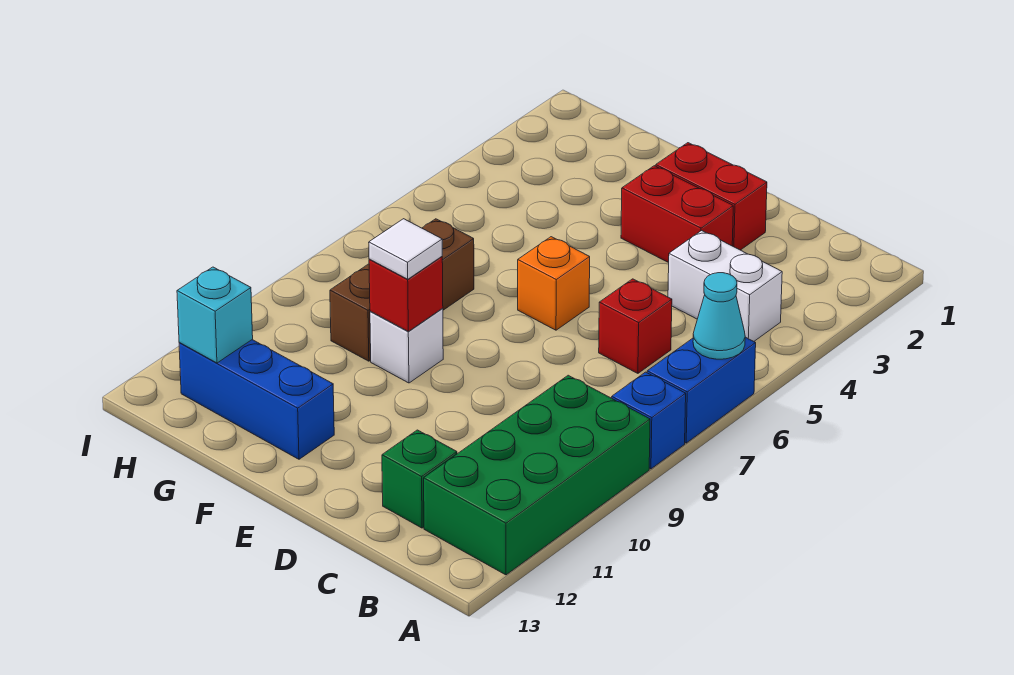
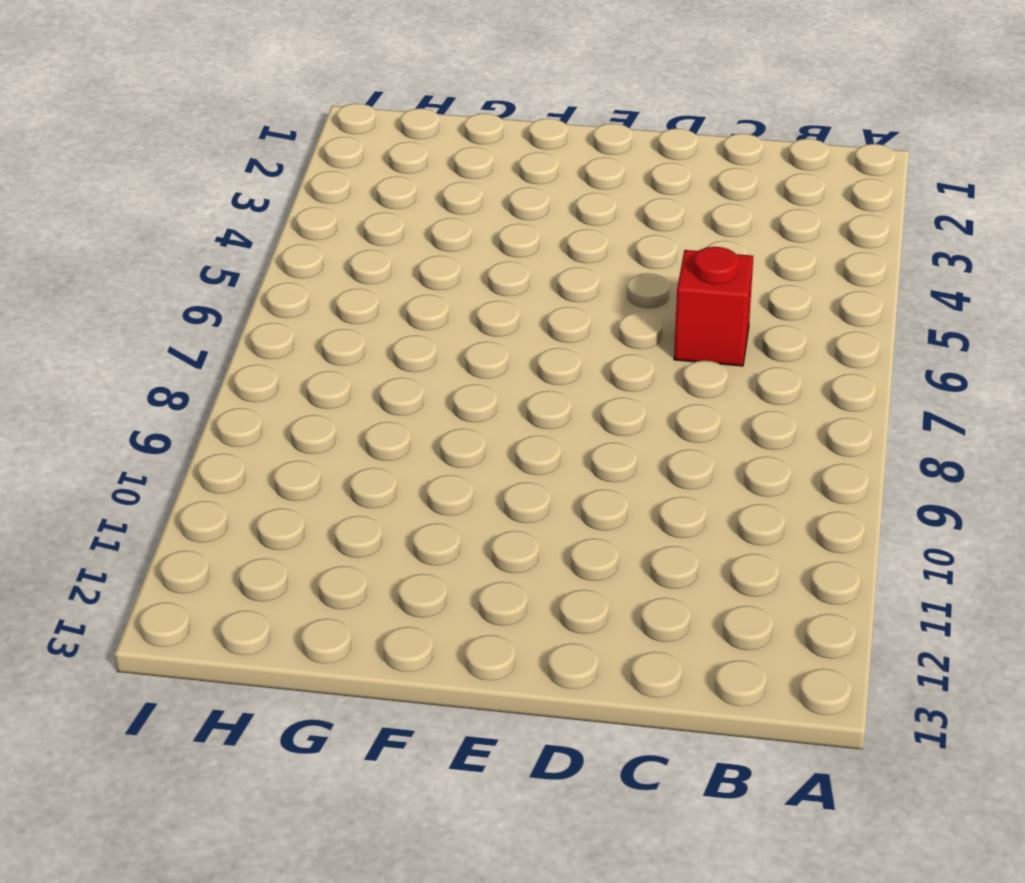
none -> blue 1x2 brick [647,337,756,443]
none -> blue 1x1 brick [612,372,686,469]
none -> green 2x4 brick [424,375,650,575]

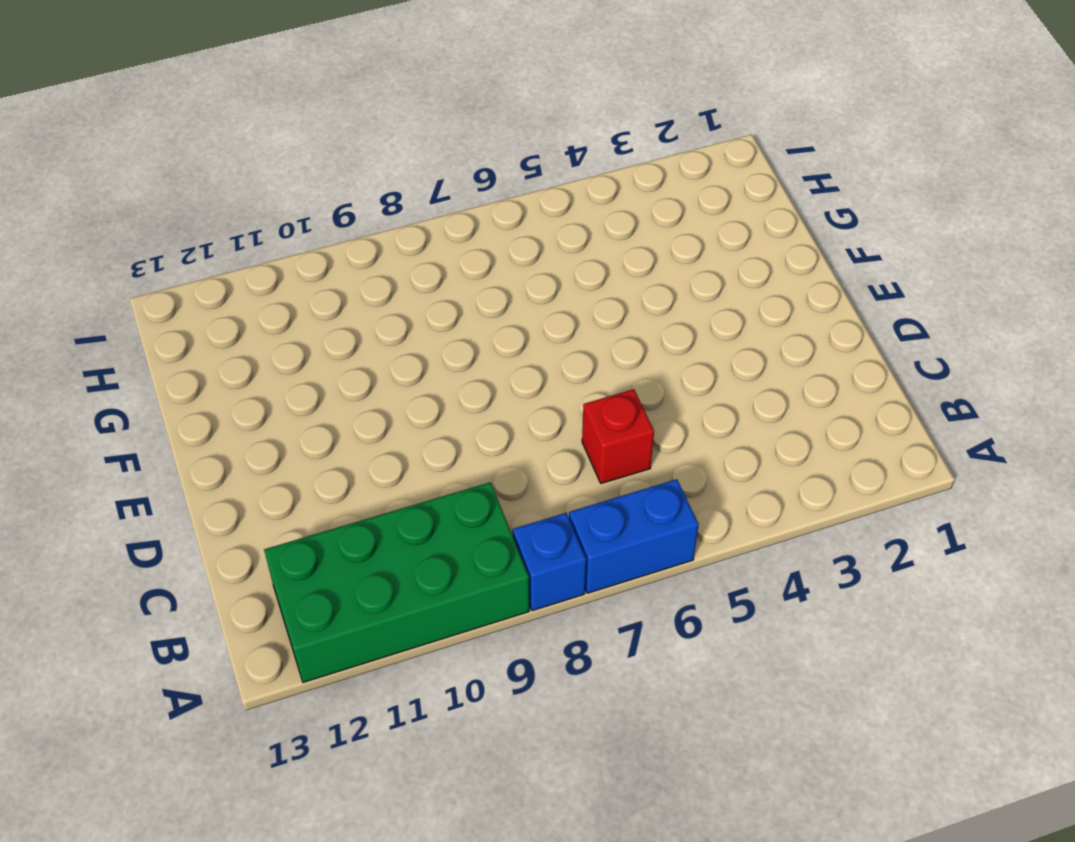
none -> white 1x2 brick [668,231,782,341]
none -> green 1x1 brick [382,430,457,528]
none -> red 1x2 brick [656,143,767,250]

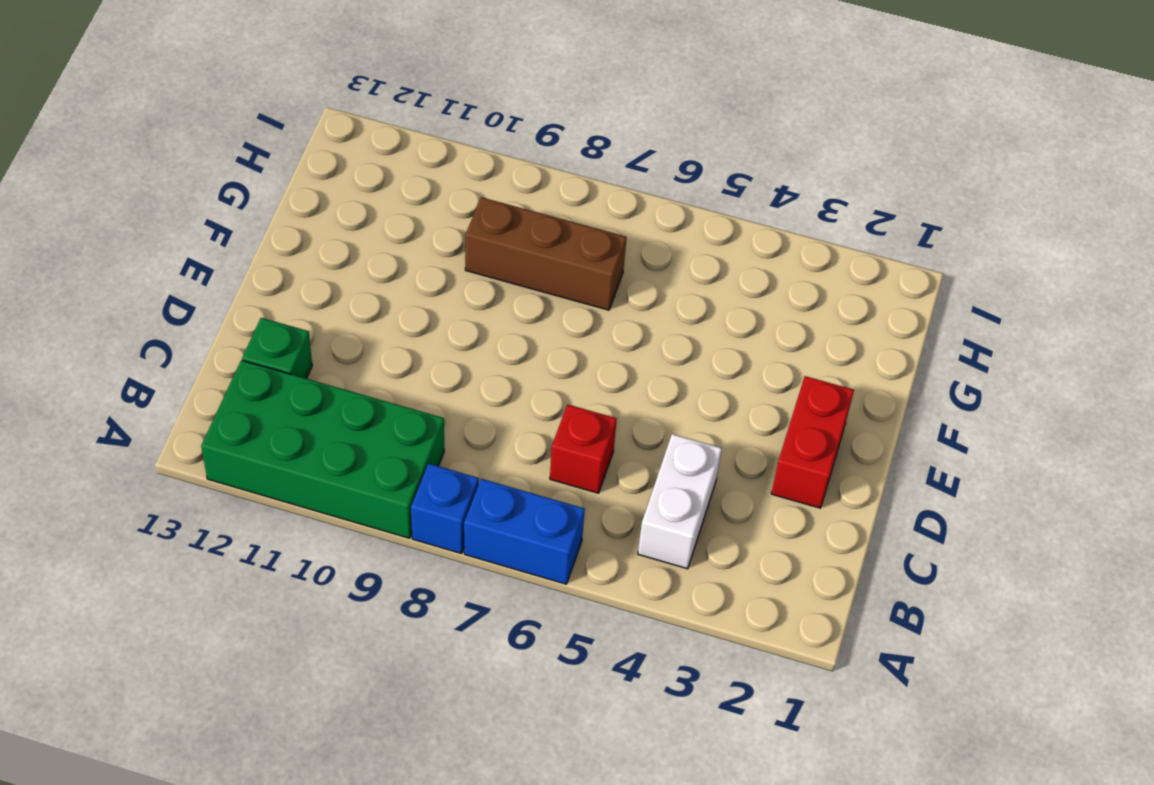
none -> red 1x2 brick [621,166,733,263]
none -> orange 1x1 brick [518,237,590,330]
none -> white 1x1 brick [370,309,443,383]

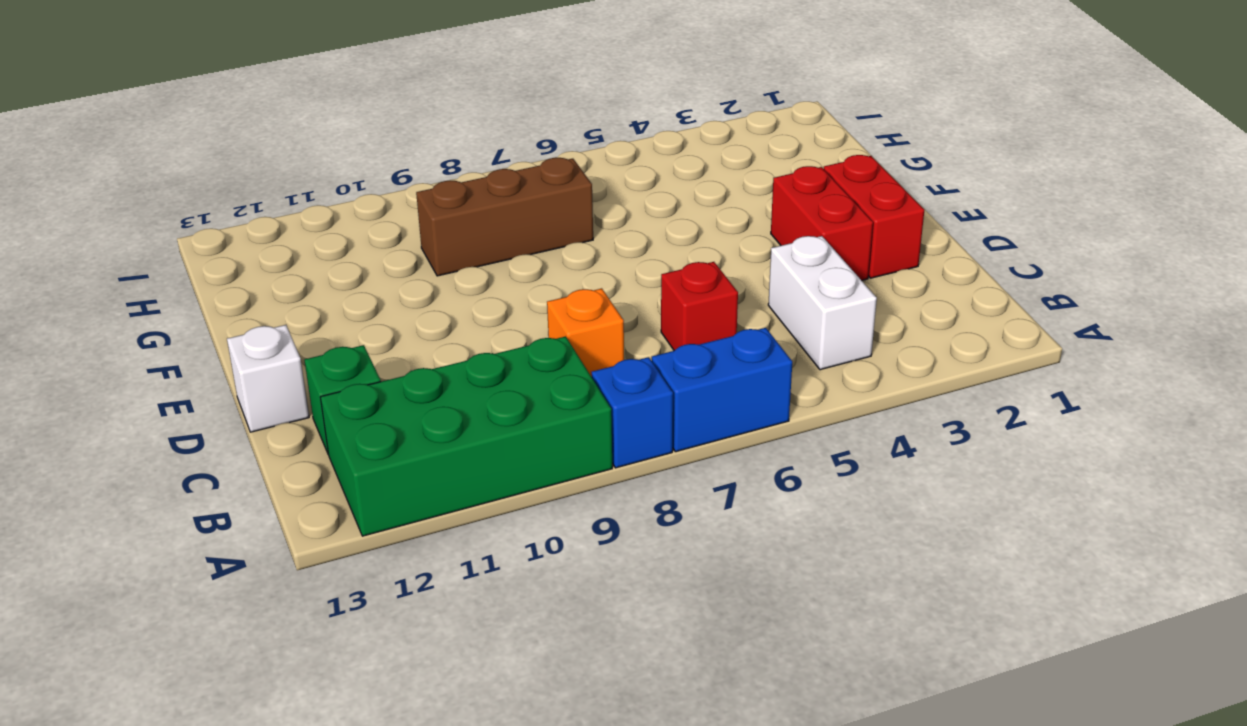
orange 1x1 brick [547,288,624,377] -> orange 1x1 brick moved to [518,237,590,330]
white 1x1 brick [227,325,309,432] -> white 1x1 brick moved to [370,309,443,383]
none -> blue 1x3 brick [179,340,334,459]
none -> cyan 1x1 cone [693,273,745,359]
none -> red 1x1 brick [369,257,443,331]

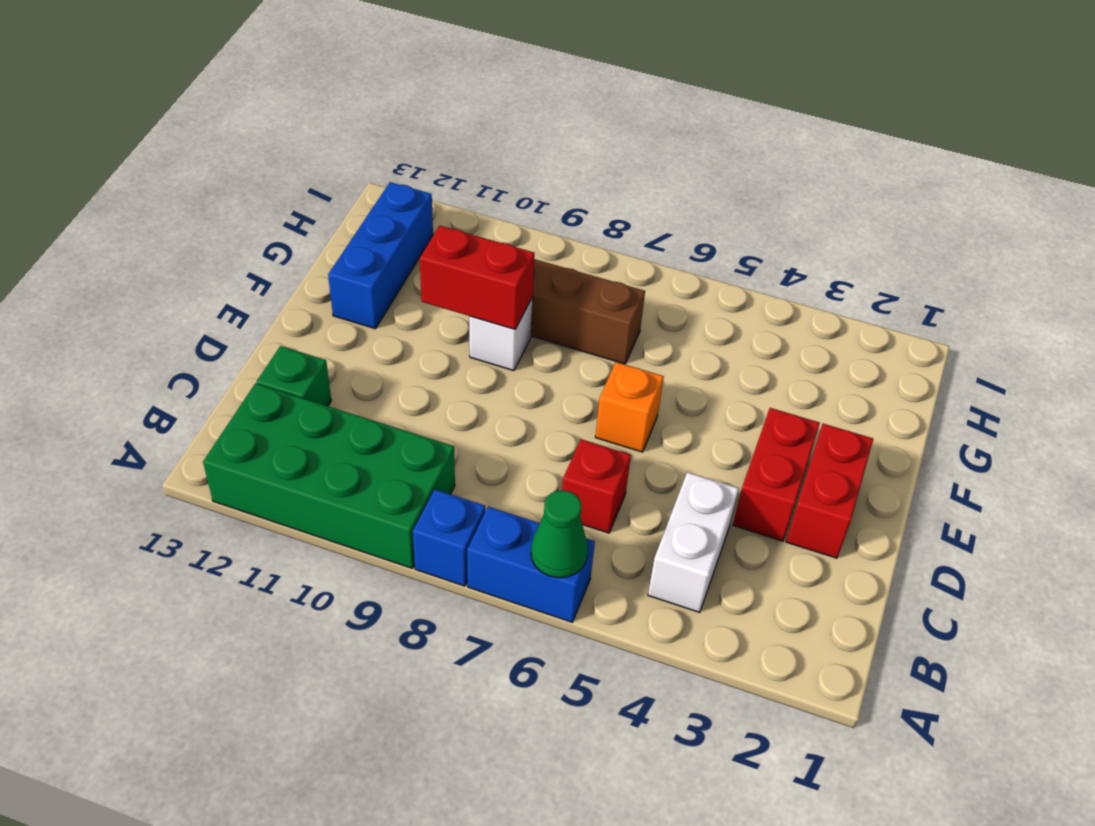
green 1x1 cone [531,490,588,578] -> cyan 1x1 cone [693,273,745,359]
red 1x2 brick [420,226,535,329] -> red 1x1 brick [369,257,443,331]
none -> cyan 1x1 brick [177,267,253,363]
none -> white 1x1 tile [369,219,442,279]

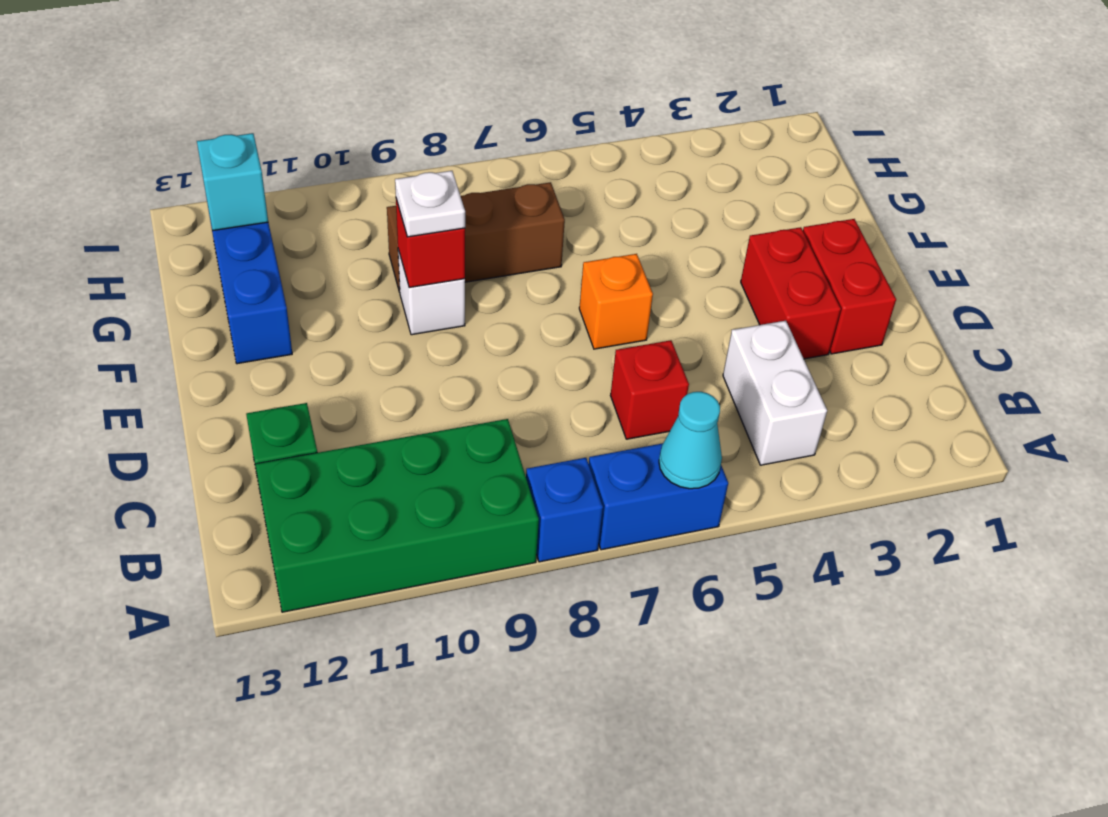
white 1x1 plate [395,171,465,237] -> white 1x1 tile [369,219,442,279]

